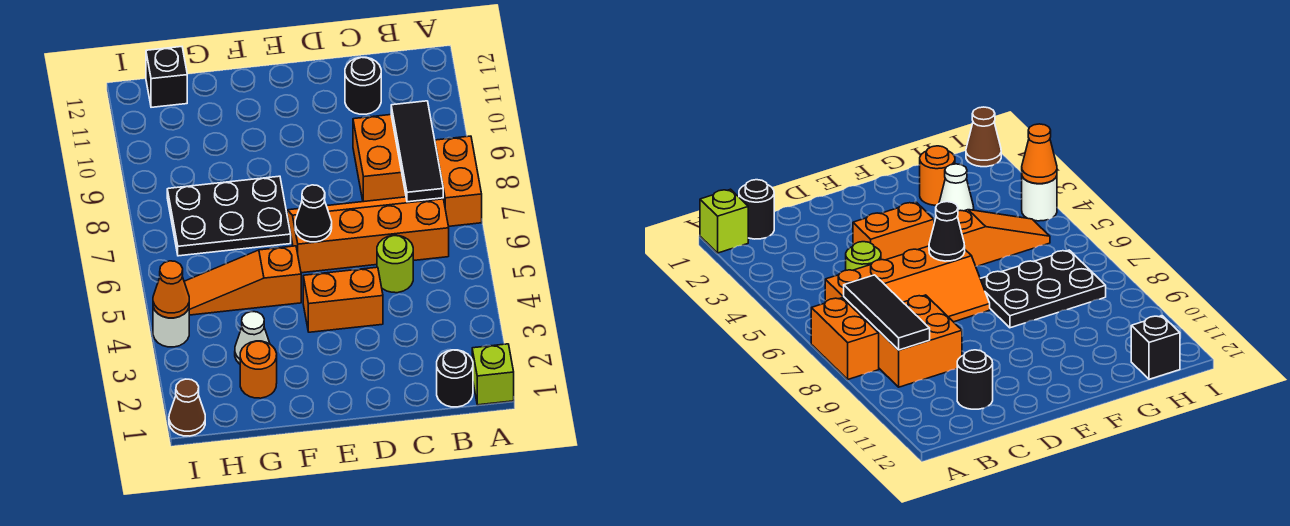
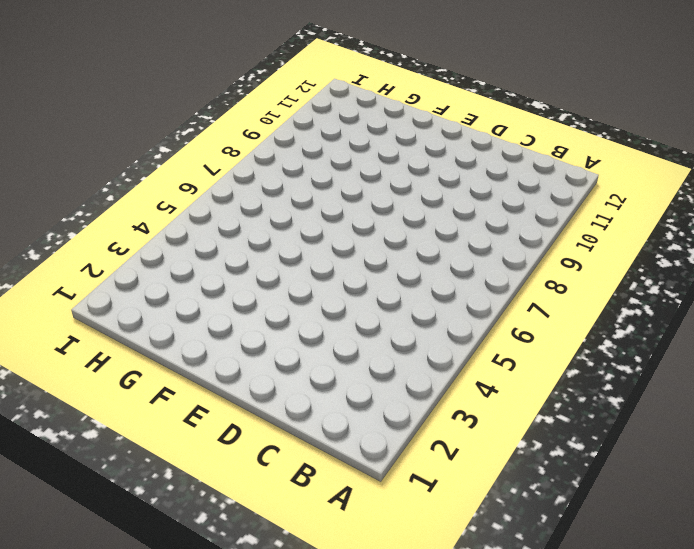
none -> lime 1x1 brick [472,344,514,405]
none -> orange 1x2 brick [435,136,482,226]
none -> black 1x1 round brick [437,350,473,407]

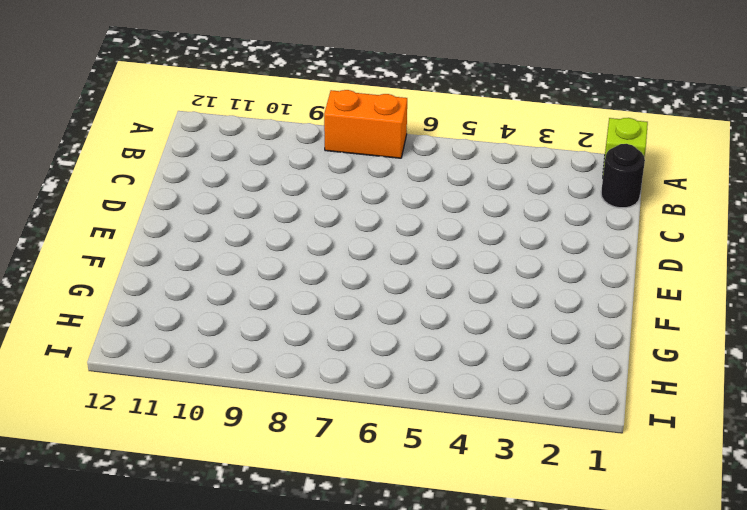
none -> orange 2x4 slope [287,197,449,273]
none -> orange 2x2 brick [353,115,406,202]
none -> lime 1x1 round brick [377,235,413,293]

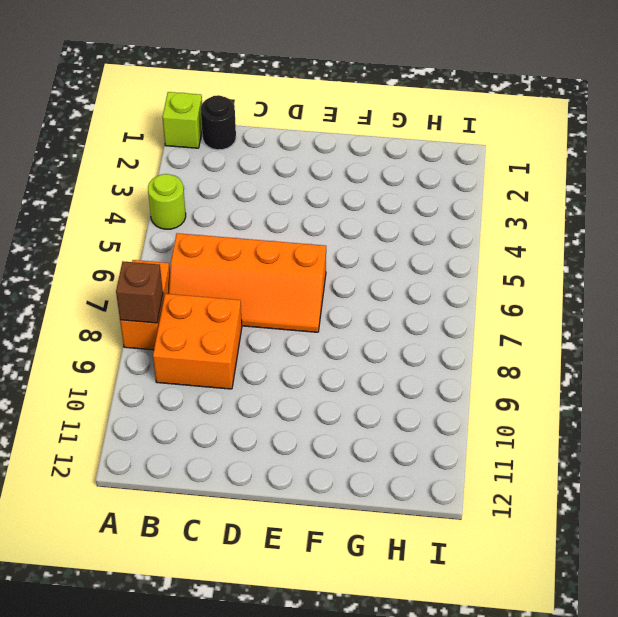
lime 1x1 round brick [148,174,186,229] -> lime 1x1 round brick moved to [377,235,413,293]
brown 1x1 brick [116,261,163,323] -> none
none -> black 1x1 round brick [345,57,381,114]
none -> orange 1x2 brick [303,267,383,332]
none -> orange 1x3 slope [184,246,301,315]

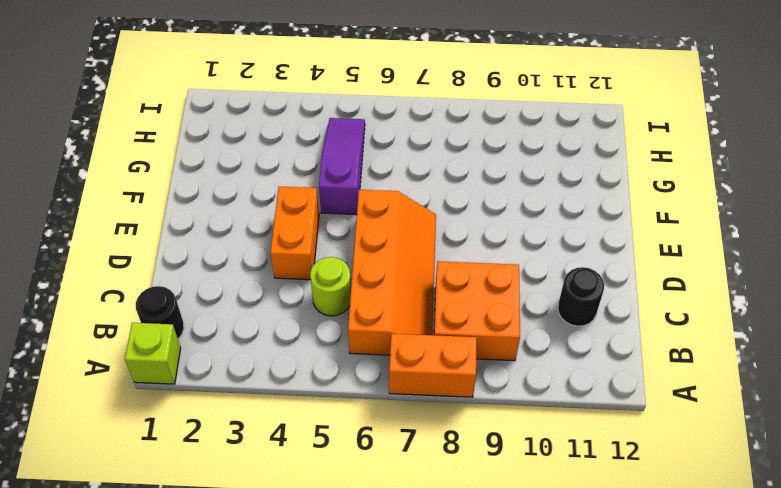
purple 1x3 slope [319,118,365,215] -> orange 1x3 slope [184,246,301,315]
none -> black 2x3 plate [167,176,291,256]
none -> orange 1x1 round brick [240,341,277,398]
none -> white 1x1 cone [235,311,270,364]

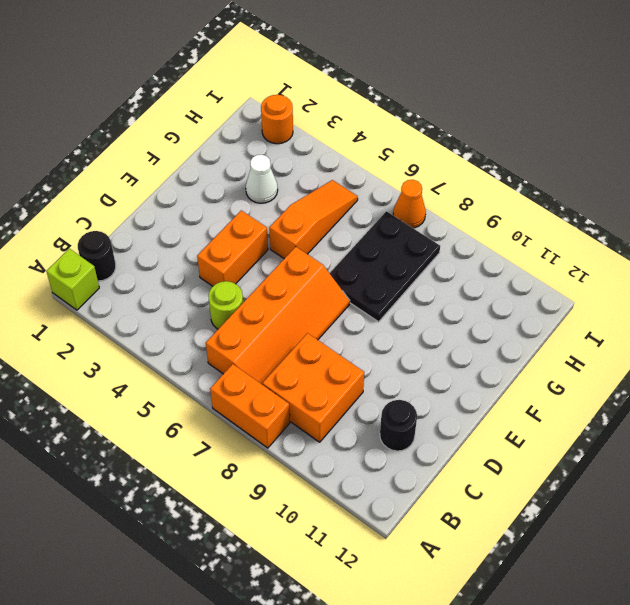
orange 1x1 round brick [261,95,293,144] -> orange 1x1 round brick moved to [240,341,277,398]
orange 1x1 cone [393,180,426,228] -> orange 1x1 cone moved to [153,261,189,318]
none -> black 1x1 brick [146,47,187,107]
none -> brown 1x1 cone [169,379,205,436]
none -> white 1x1 round brick [153,307,189,347]

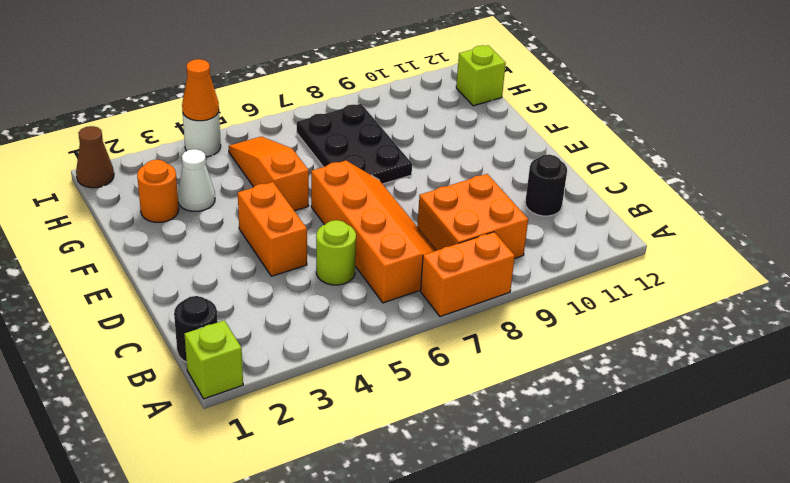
lime 1x1 brick [456,45,506,106] -> black 1x1 brick [146,47,187,107]
none -> black 1x3 tile [391,101,443,202]
none -> black 1x1 cone [295,185,332,242]

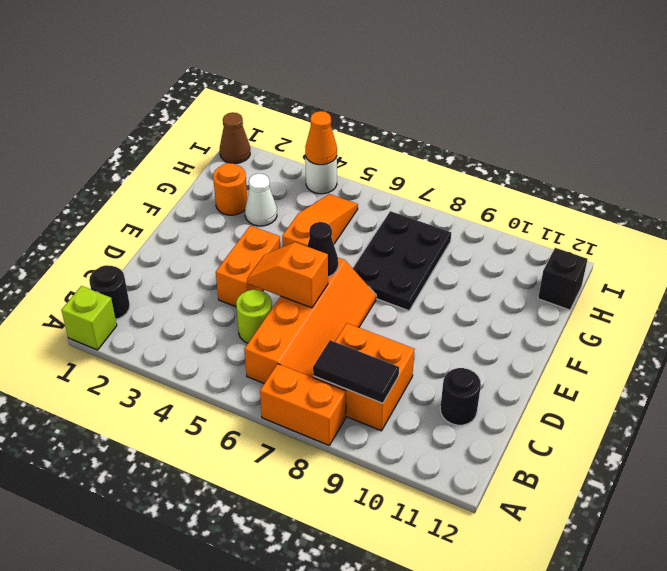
black 1x2 tile [313,340,399,403] -> black 1x3 tile [391,101,443,202]
orange 1x2 slope [247,242,328,308] -> none

